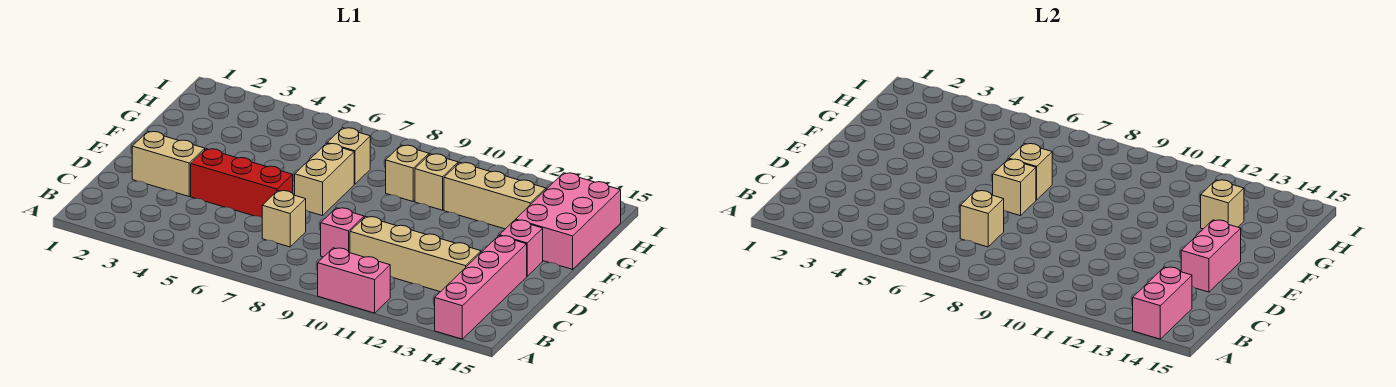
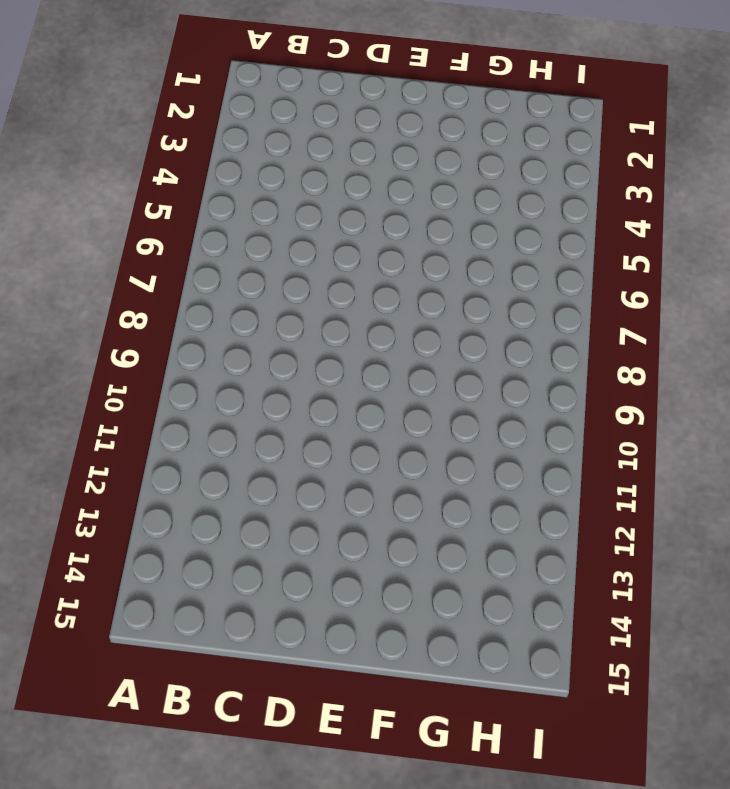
none -> pink 1x2 brick [318,248,390,313]
none -> pink 1x4 brick [435,236,527,339]
none -> tan 1x1 brick [262,191,306,247]

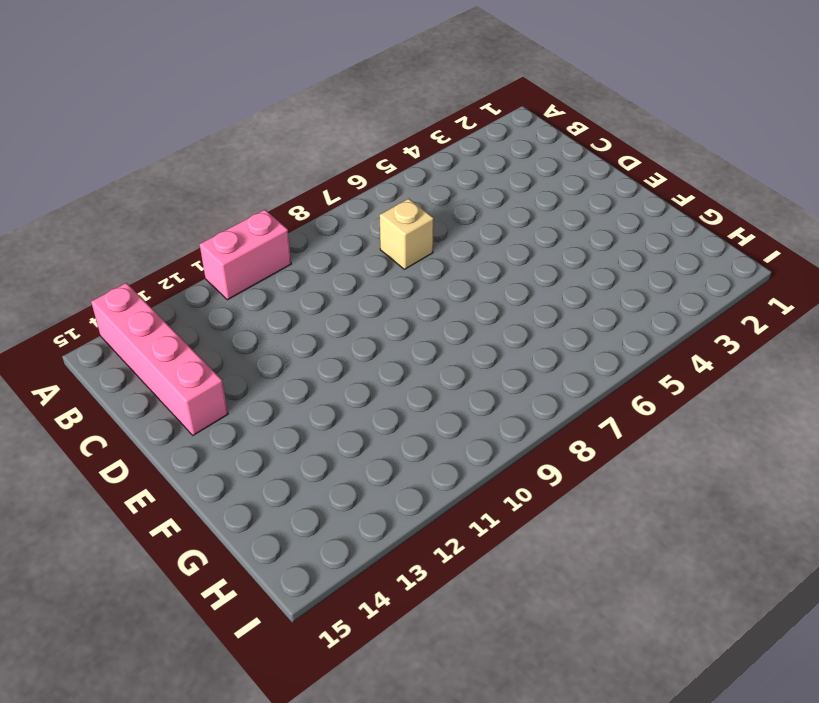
none -> pink 1x1 brick [321,208,364,257]
none -> tan 1x4 brick [350,217,481,292]
none -> tan 1x2 brick [132,131,205,196]

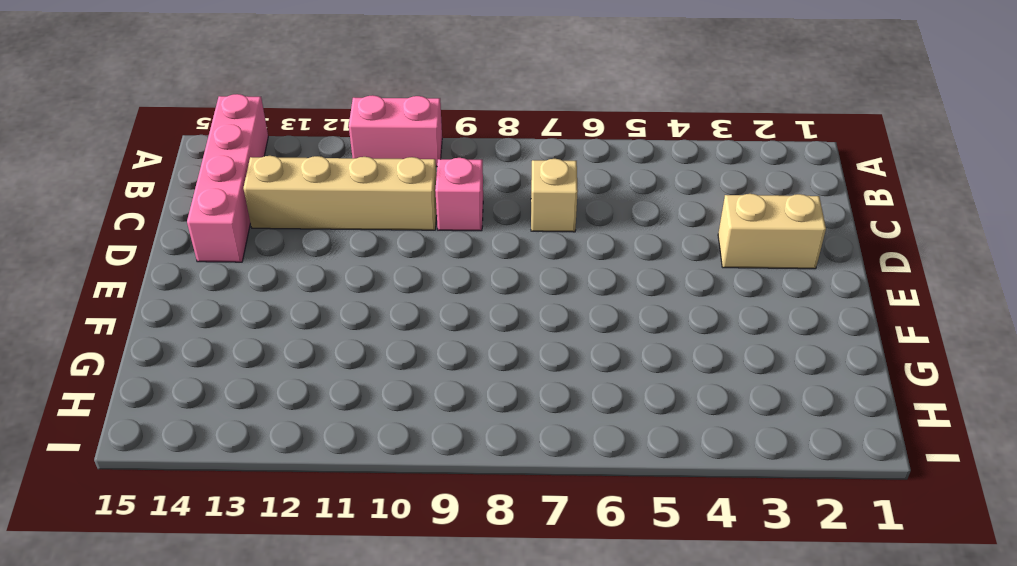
none -> red 1x3 brick [191,149,293,217]
none -> tan 1x2 brick [295,143,354,216]
none -> pink 1x1 brick [499,220,543,276]

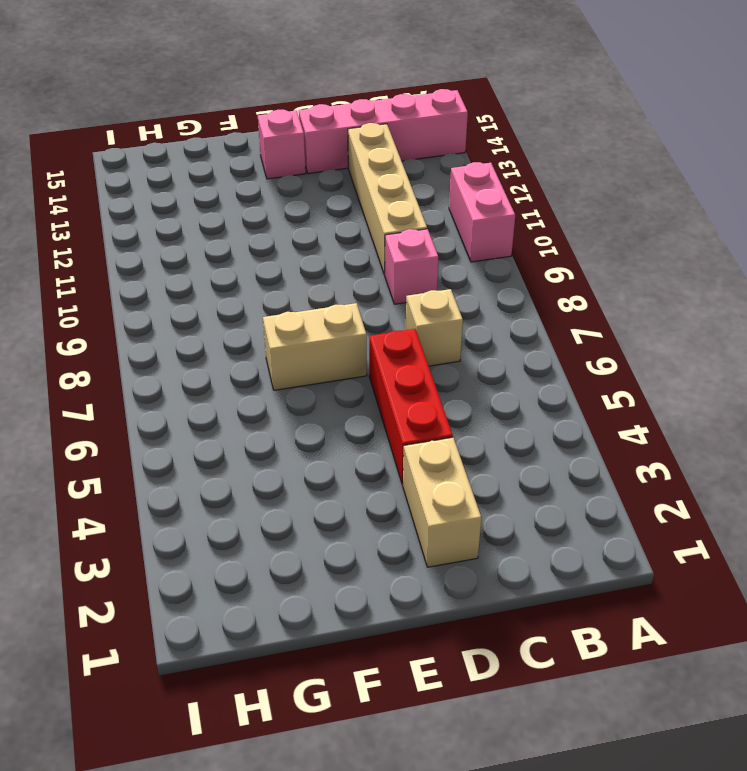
none -> pink 2x3 brick [516,173,621,269]
none -> tan 1x1 brick [327,128,370,184]
none -> tan 1x1 brick [386,145,429,201]

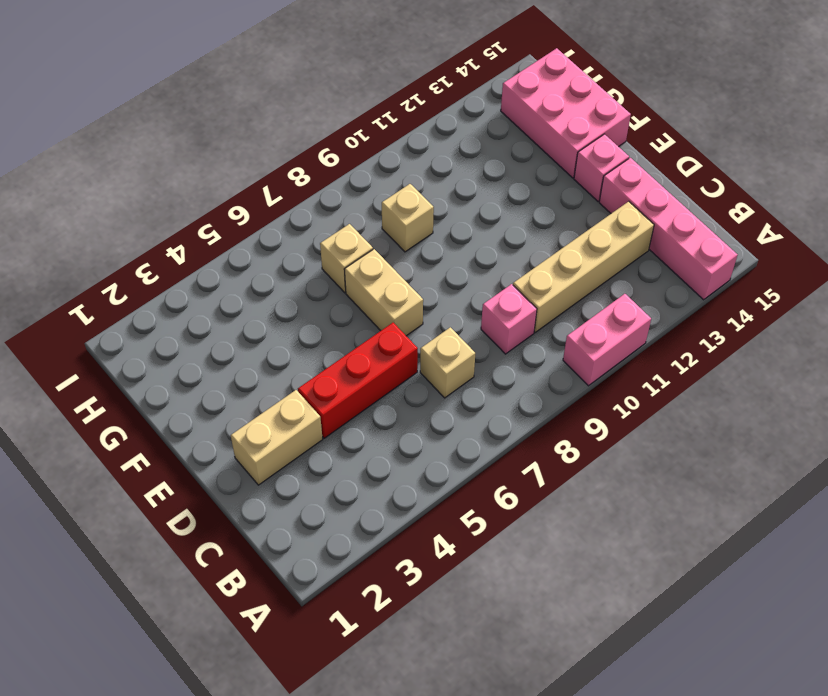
none -> tan 1x1 brick [415,154,458,210]
none -> tan 1x3 brick [444,162,546,229]
none -> pink 1x2 brick [1133,267,1192,339]

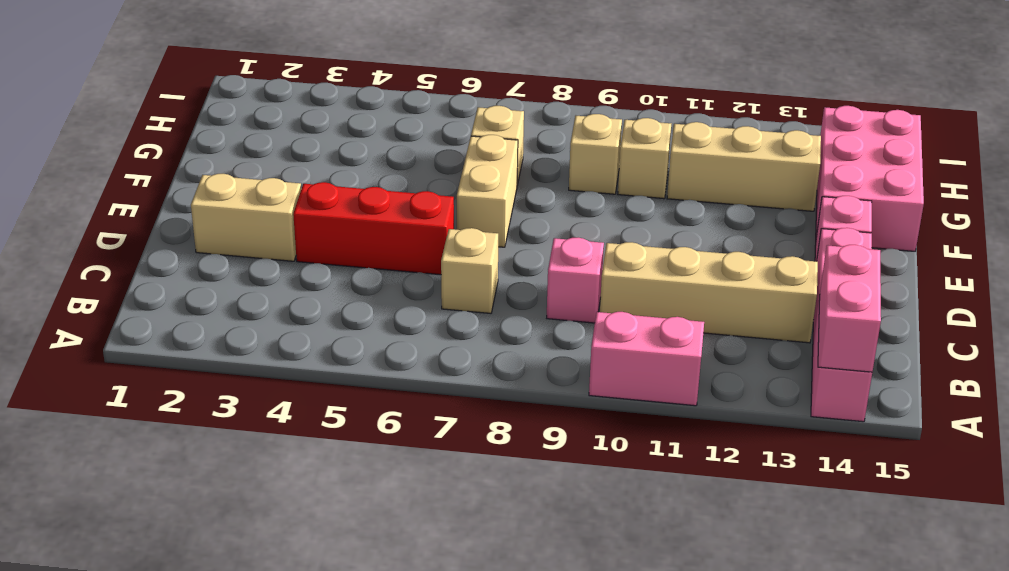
none -> tan 1x1 brick [960,191,1004,247]
none -> pink 1x2 brick [1181,220,1241,292]
none -> tan 1x1 brick [993,159,1036,216]

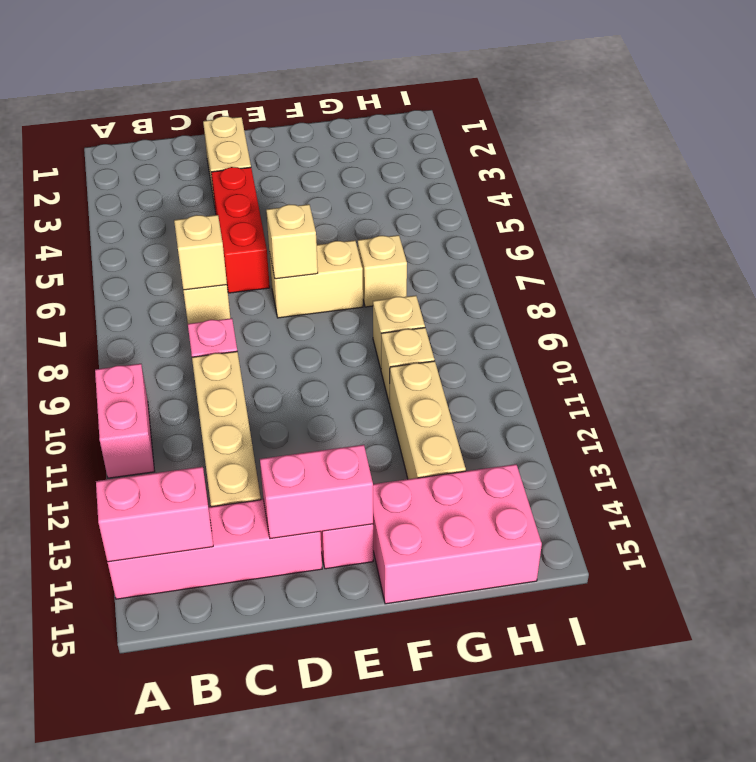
none -> tan 1x1 brick [1009,143,1052,200]
none -> tan 1x1 brick [1201,180,1244,229]

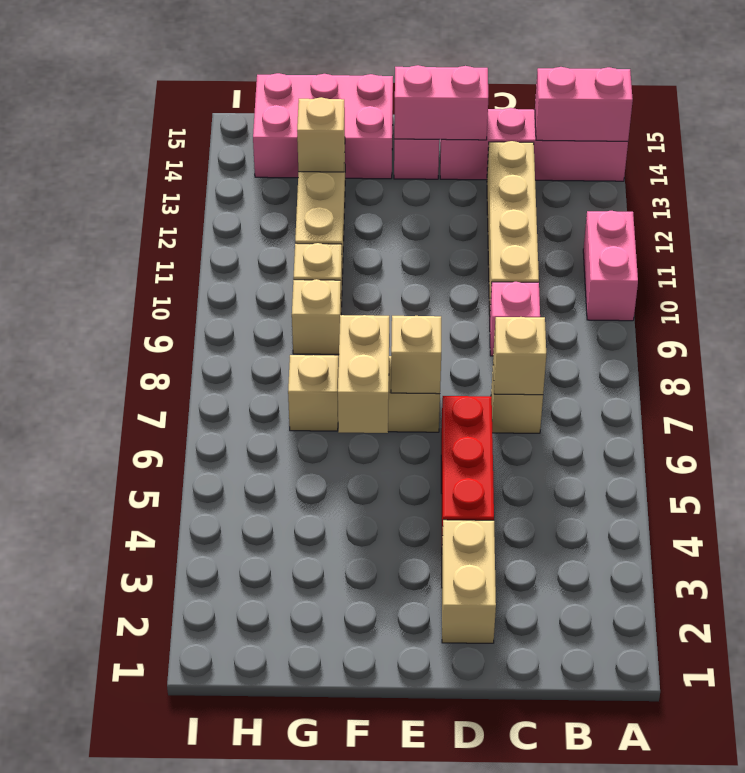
tan 1x2 brick [338,315,389,433] -> tan 1x1 brick [1009,143,1052,200]

